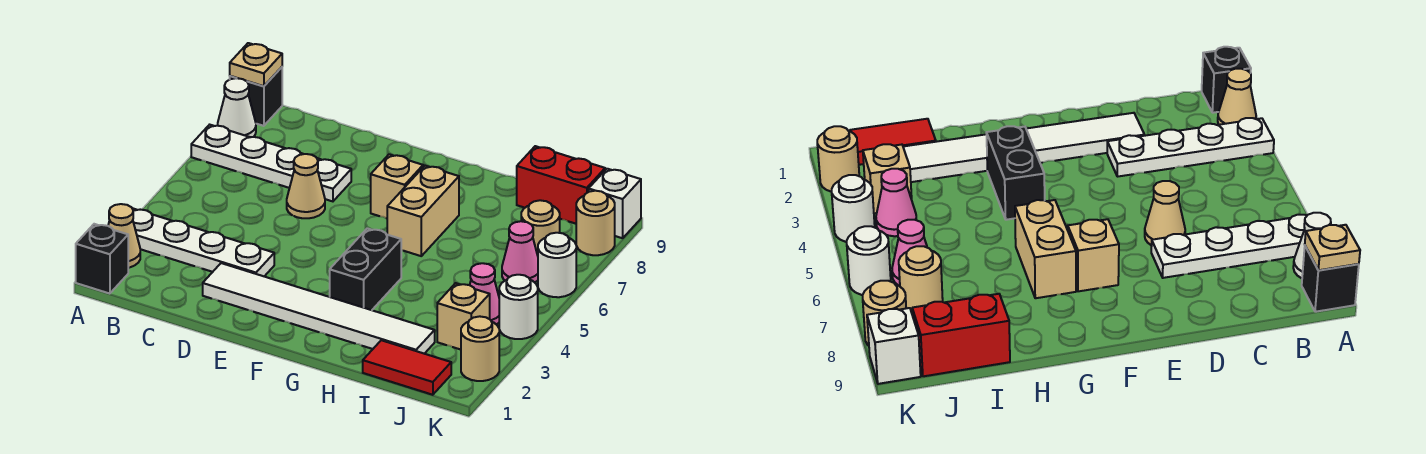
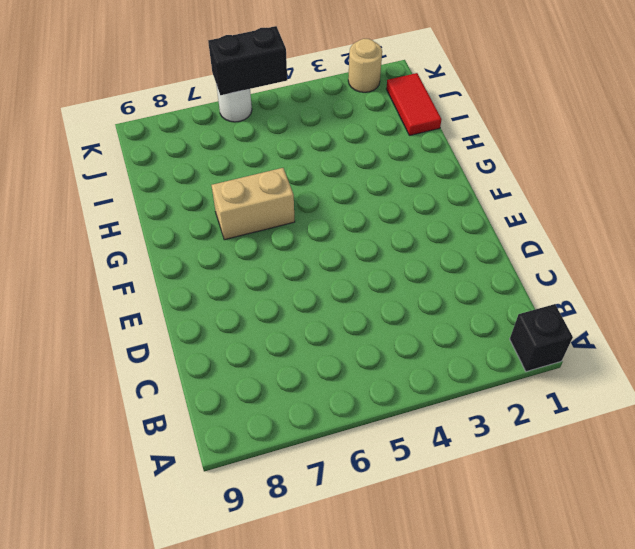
black 1x2 brick [208,26,287,95] -> black 1x2 brick moved to [330,228,401,310]
none -> tan 1x1 cone [108,204,140,268]
none -> white 1x4 plate [132,208,274,276]
none -> white 1x4 plate [191,125,351,201]

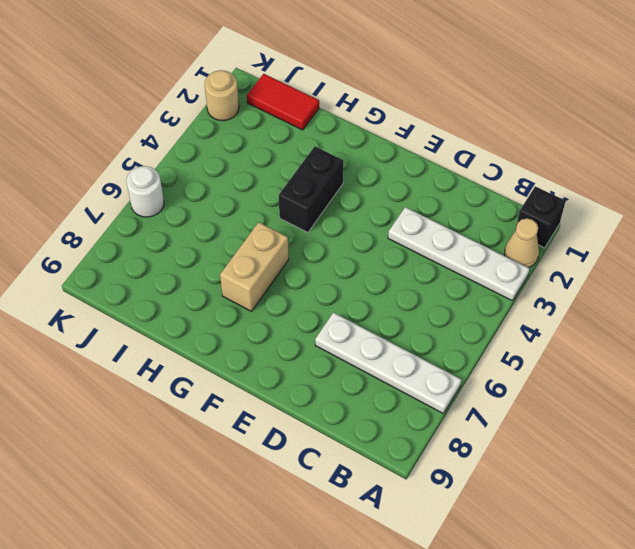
none -> white 1x1 cone [218,78,256,137]
none -> black 1x1 brick [230,67,282,126]
none -> white 1x6 tile [203,263,435,354]

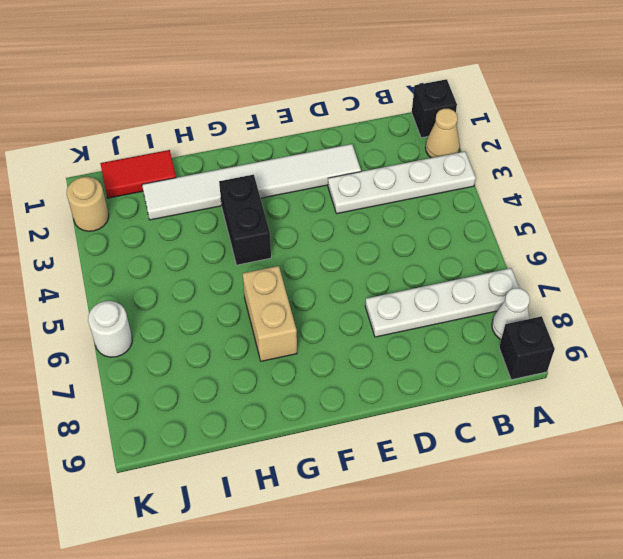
none -> tan 1x1 cone [287,154,325,218]
none -> tan 1x1 brick [371,154,423,218]
none -> red 1x2 brick [517,146,605,224]

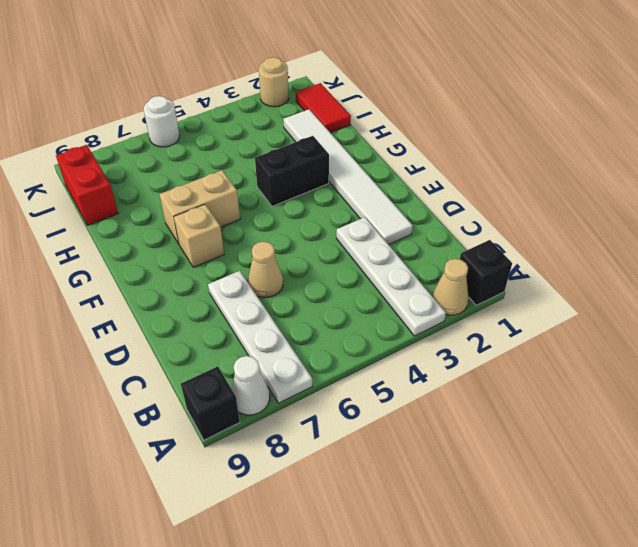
none -> tan 1x1 brick [437,283,490,350]
none -> pink 1x1 cone [470,263,499,325]
none -> pink 1x1 cone [502,221,538,282]

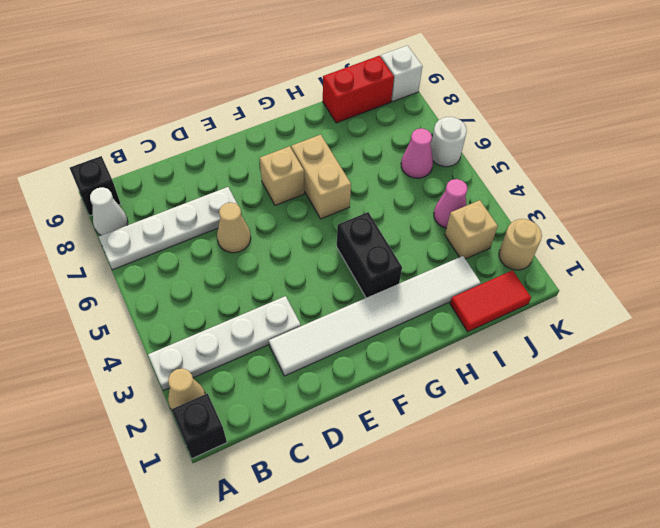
none -> tan 1x1 round brick [521,200,560,255]
none -> white 1x1 round brick [499,275,538,339]
none -> tan 1x1 round brick [576,191,615,255]

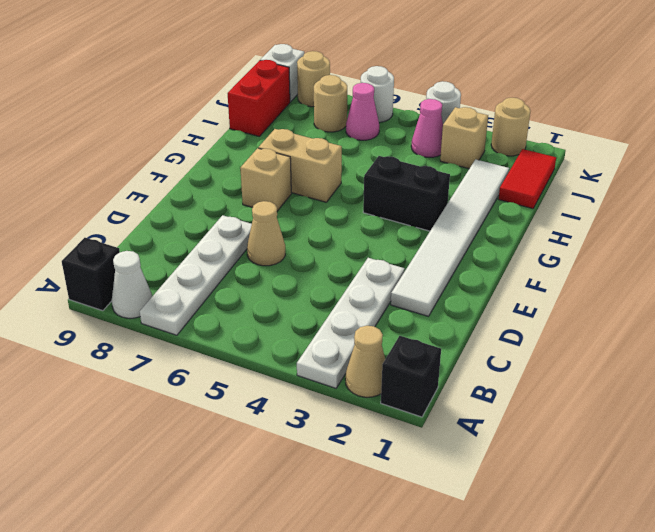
none -> tan 1x1 plate [230,43,282,86]

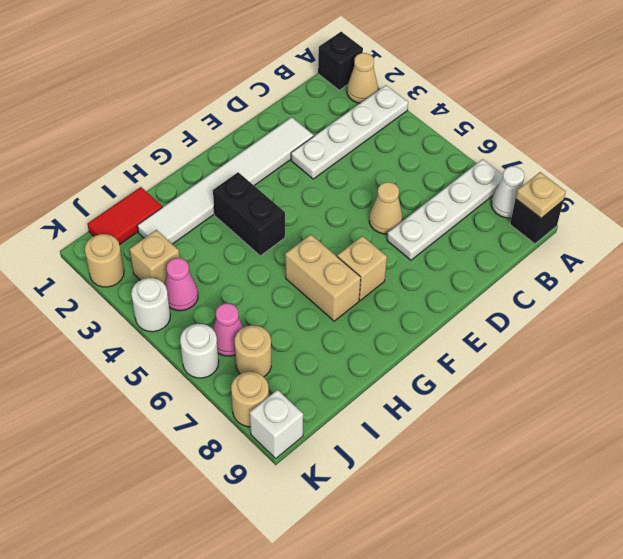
none -> red 1x2 brick [517,146,605,224]

